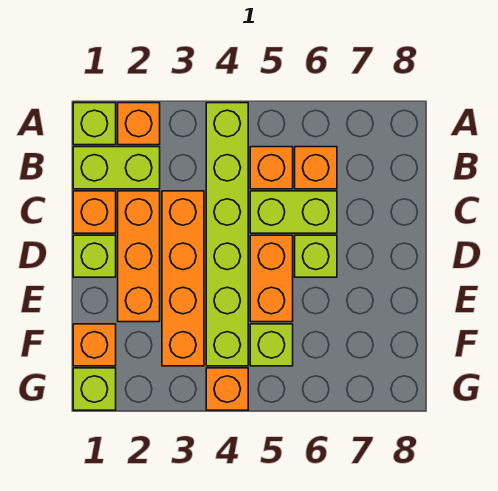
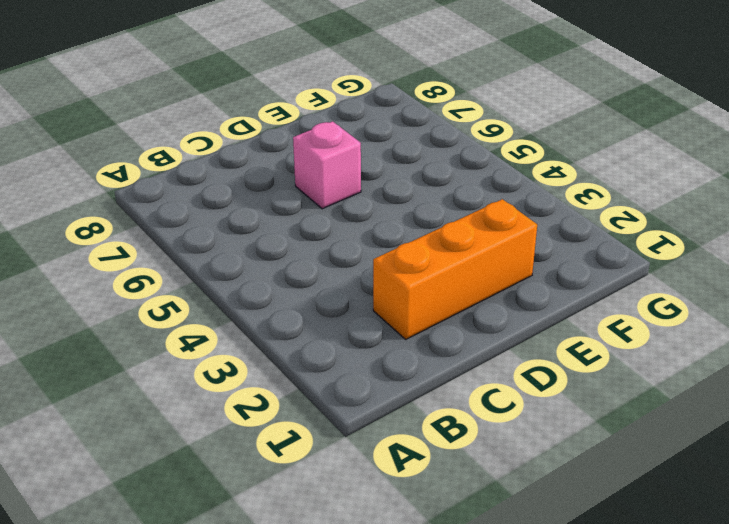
pink 1x1 brick [293,121,361,209] -> lime 1x1 brick [295,235,337,277]
none -> lime 1x1 brick [73,103,116,145]
none -> orange 1x1 brick [118,103,160,145]
none -> lime 1x6 brick [206,103,248,366]

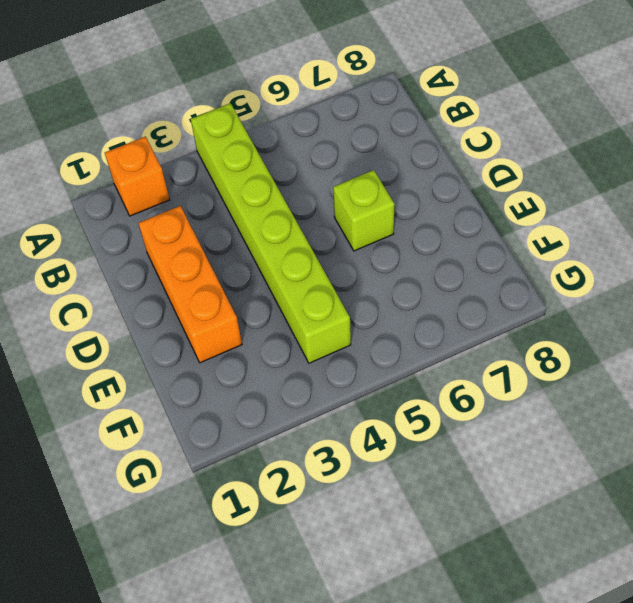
none -> lime 1x1 brick [73,103,116,145]
none -> lime 1x2 brick [73,147,160,189]
none -> orange 1x1 brick [250,147,293,189]

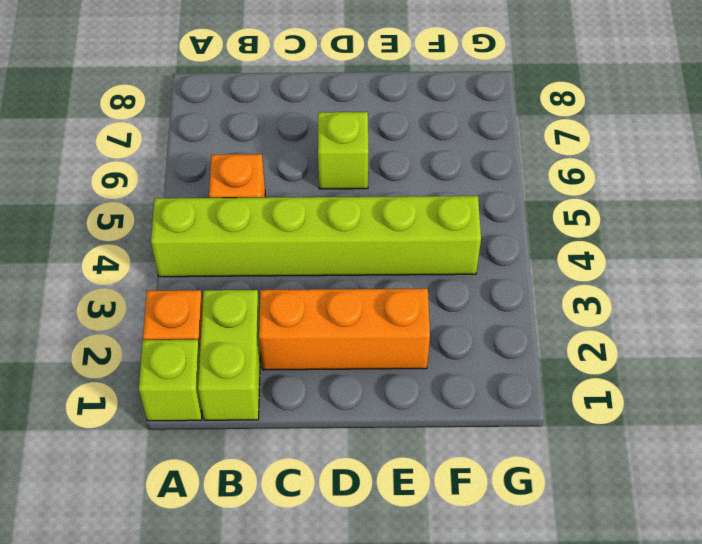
none -> orange 1x1 brick [295,147,337,189]
none -> orange 1x1 brick [73,191,116,233]
none -> orange 1x4 brick [162,191,204,366]

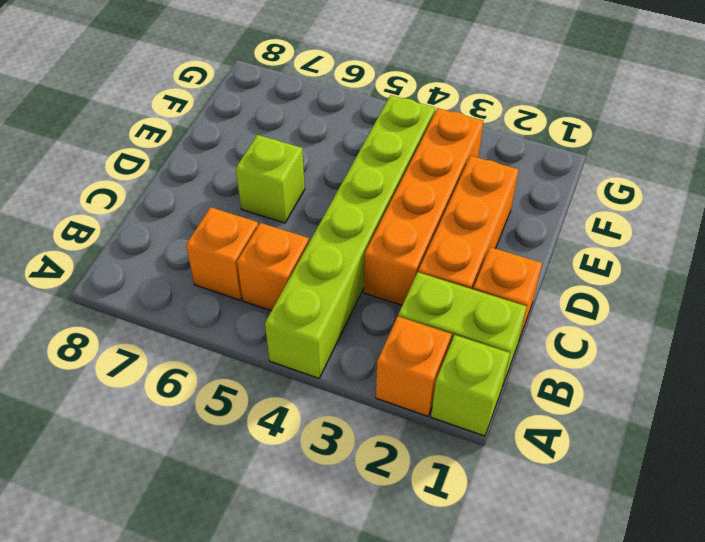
none -> lime 1x2 brick [250,191,337,233]
none -> lime 1x1 brick [73,235,116,277]
none -> orange 1x2 brick [250,235,293,322]

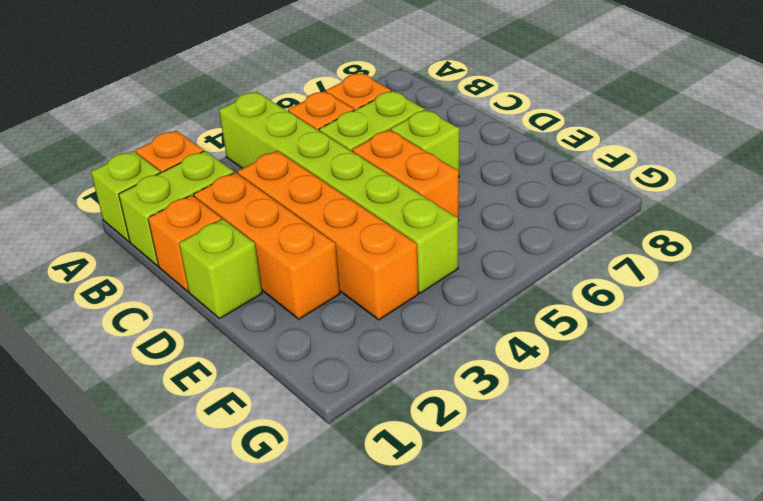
none -> orange 1x1 brick [73,324,116,366]
none -> lime 1x1 brick [250,324,293,366]
none -> lime 1x1 brick [73,368,116,410]

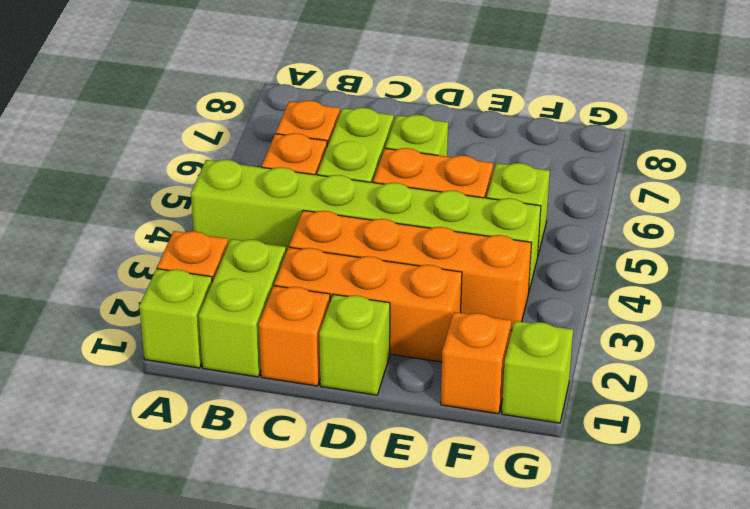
none -> orange 1x1 brick [206,368,248,410]

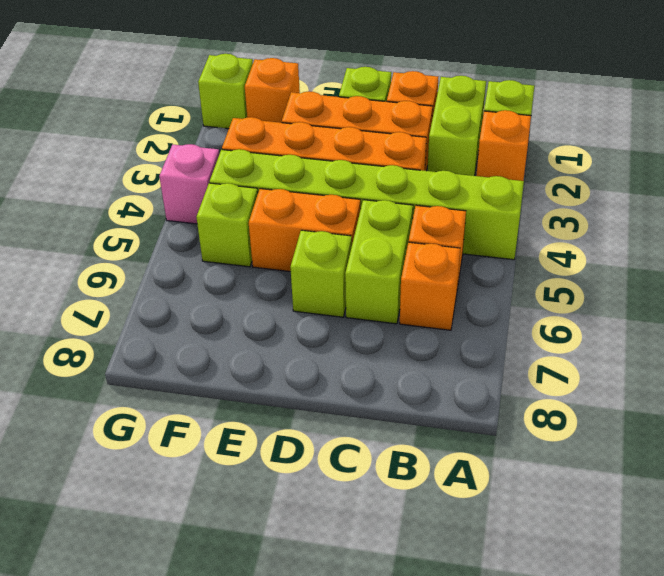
pink 1x1 brick [159,144,219,224] -> orange 1x1 brick [206,368,248,410]

